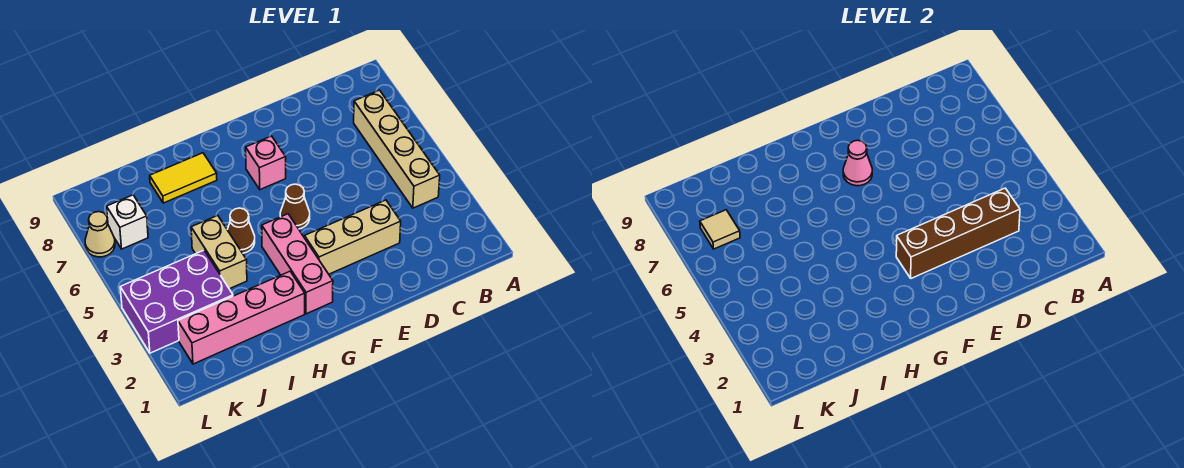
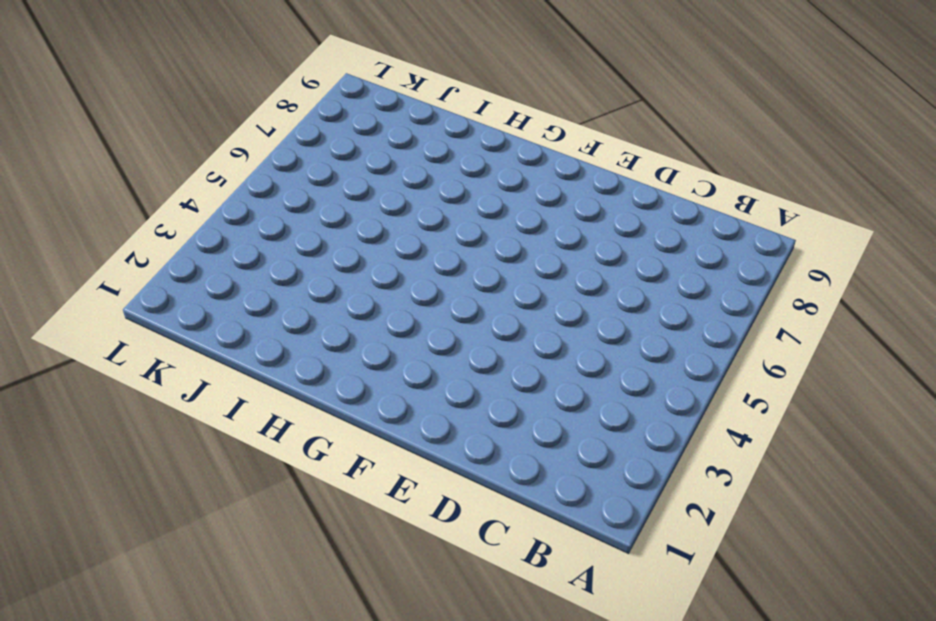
none -> tan 1x4 brick [354,90,440,208]
none -> tan 1x3 brick [305,200,401,274]
none -> brown 1x1 cone [280,184,310,229]

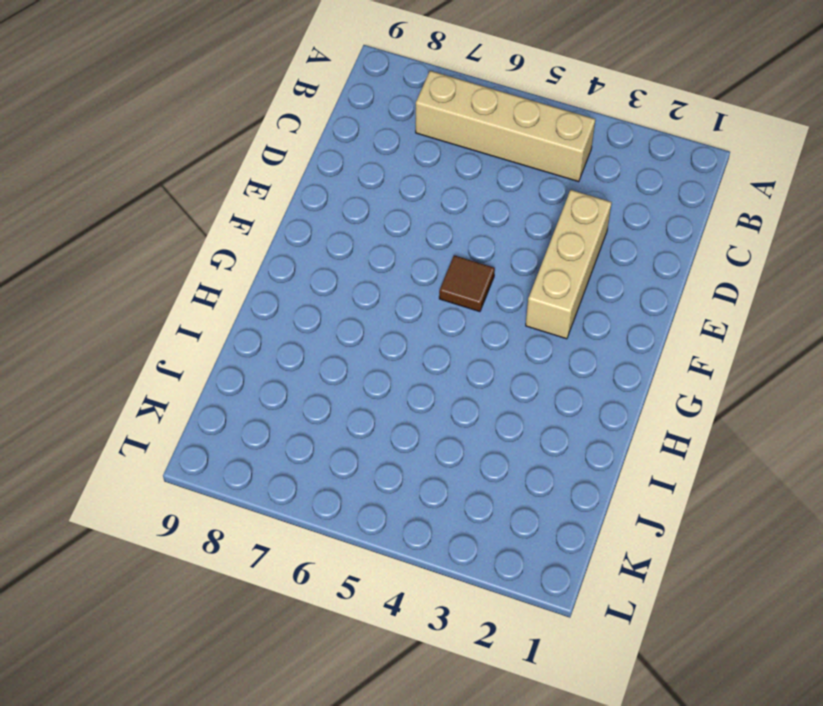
brown 1x1 tile [439,255,495,312] -> brown 1x1 cone [280,184,310,229]
none -> pink 1x1 brick [246,136,286,190]
none -> pink 1x3 brick [262,214,333,314]
none -> pink 1x4 brick [178,271,305,364]

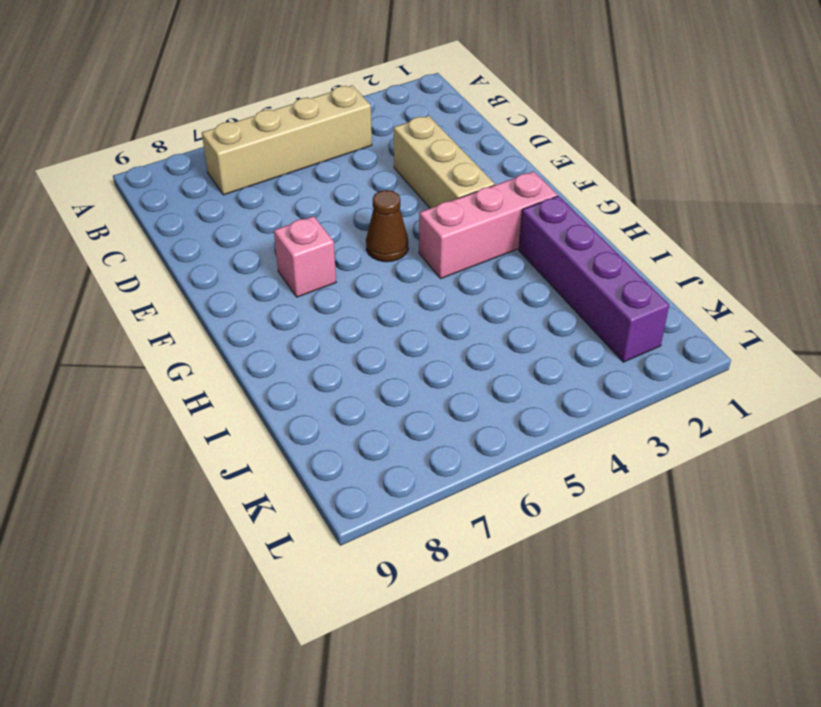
purple 1x4 brick [519,196,669,362] -> pink 1x4 brick [178,271,305,364]
none -> brown 1x1 cone [227,208,255,253]
none -> yellow 1x2 tile [150,153,217,203]
none -> tan 1x2 brick [191,215,247,289]

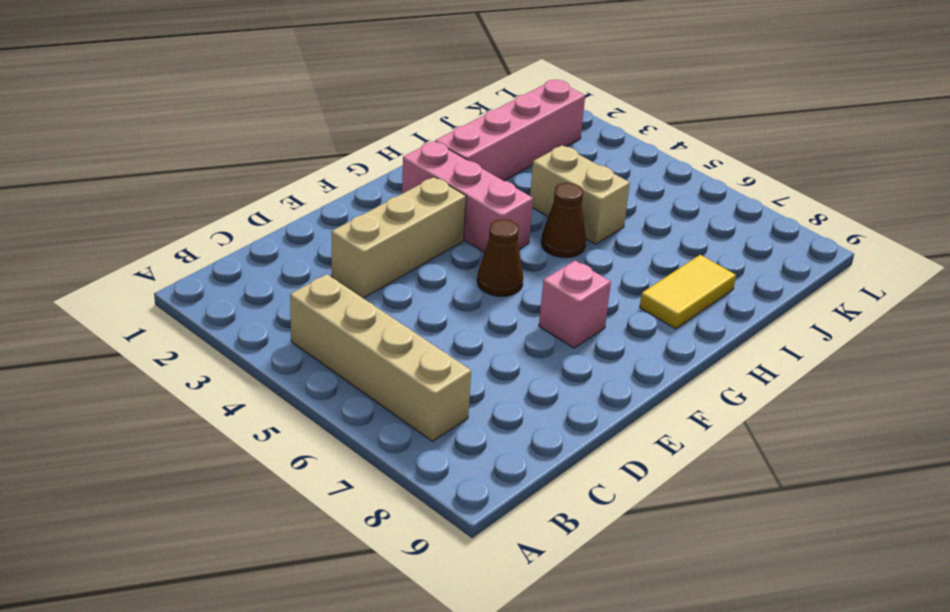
none -> purple 2x3 brick [120,250,233,353]
none -> white 1x1 brick [107,195,148,249]
none -> tan 1x1 cone [85,212,115,257]

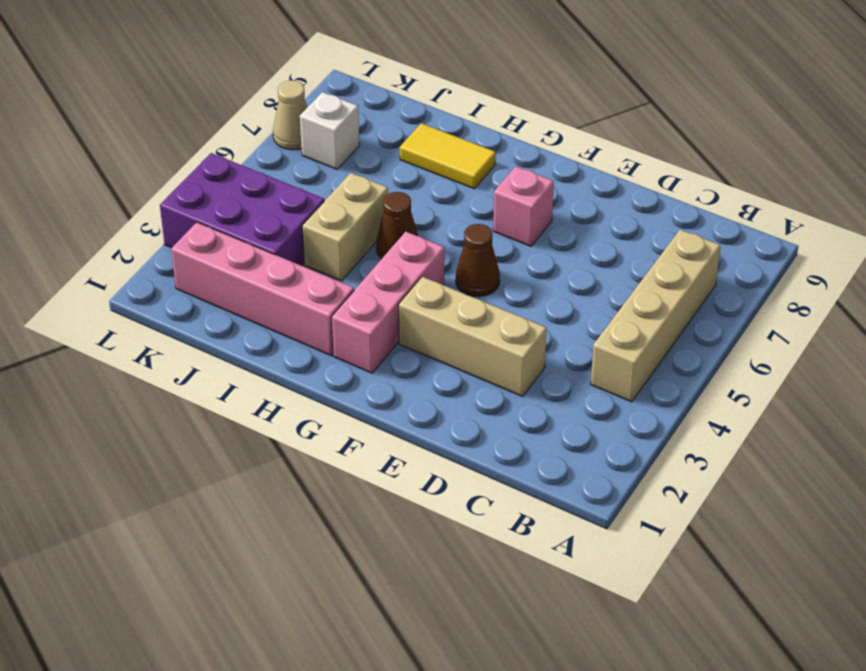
none -> brown 1x4 brick [896,188,1020,278]
none -> pink 1x1 cone [843,140,872,186]
none -> tan 1x1 tile [700,210,740,249]

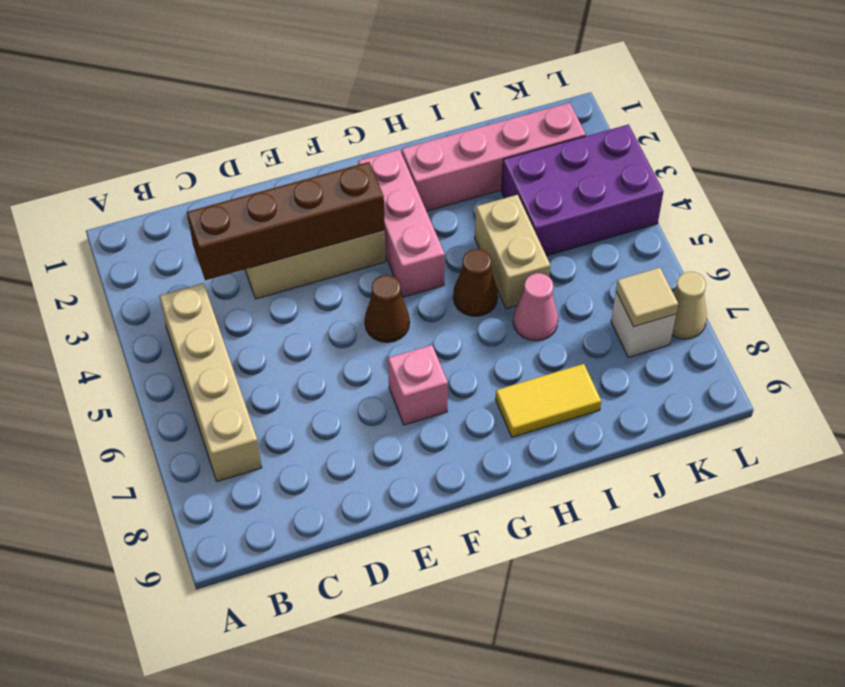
pink 1x1 cone [513,273,558,341] -> pink 1x1 cone moved to [843,140,872,186]

